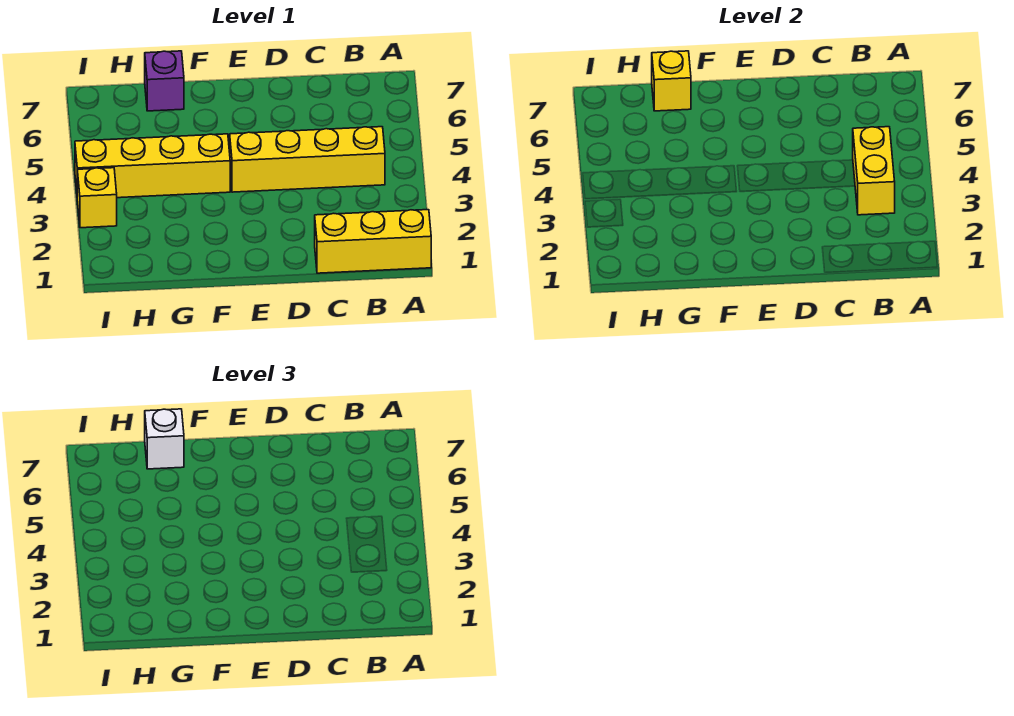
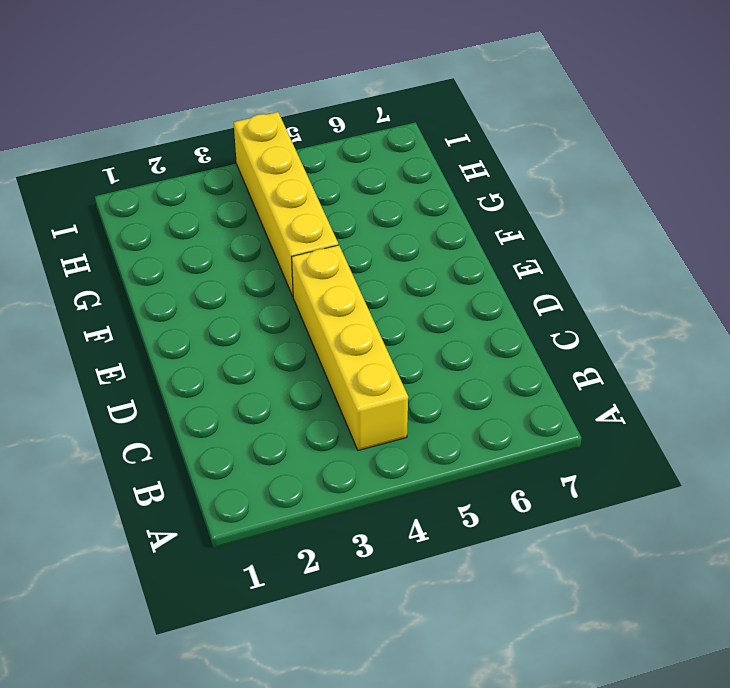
none -> yellow 1x3 brick [315,210,431,273]
none -> purple 1x1 brick [145,51,184,111]

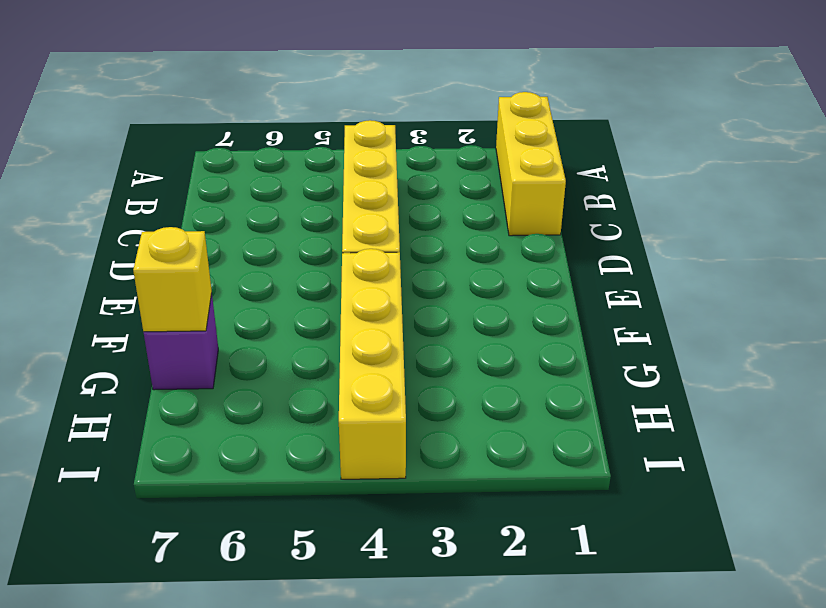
none -> yellow 1x1 brick [77,168,117,228]
none -> yellow 1x2 brick [853,127,895,215]

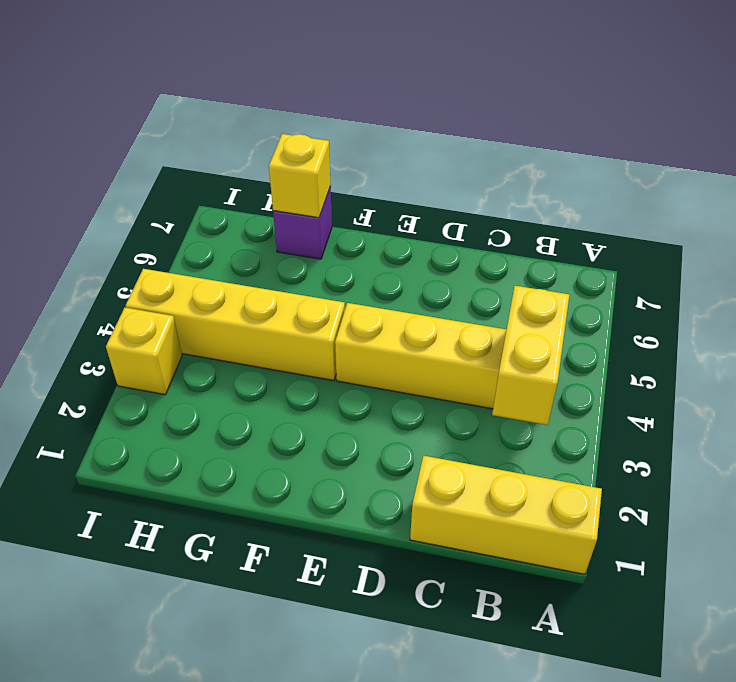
none -> white 1x1 brick [145,409,184,469]

